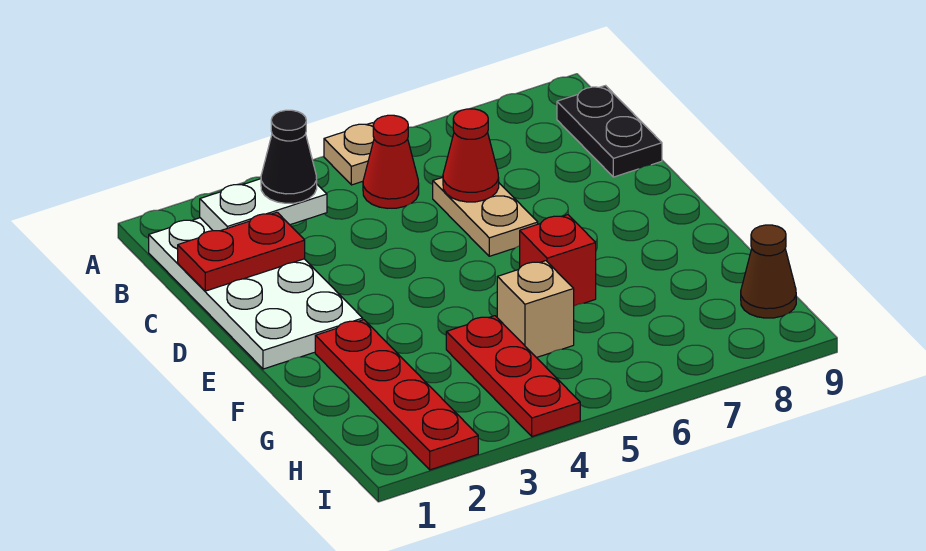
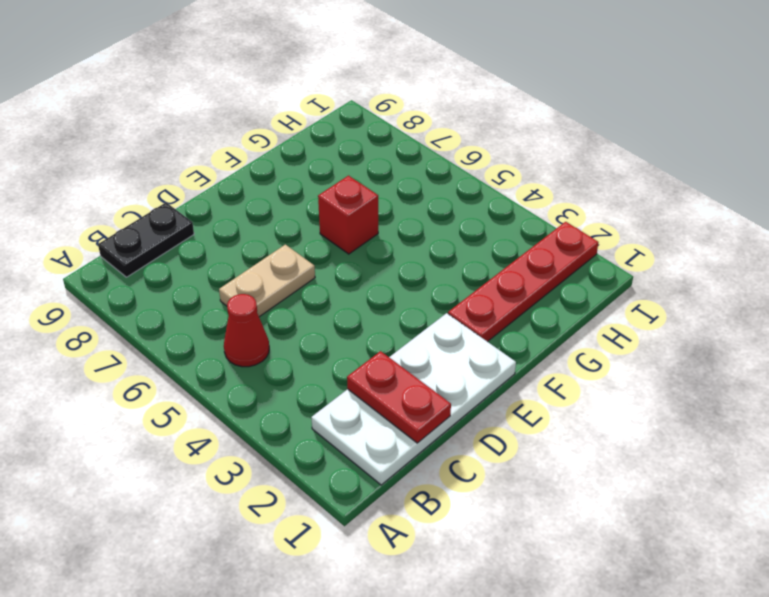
none -> tan 1x1 plate [324,123,374,185]
none -> red 1x3 plate [446,316,580,437]
none -> tan 1x1 brick [497,261,574,358]

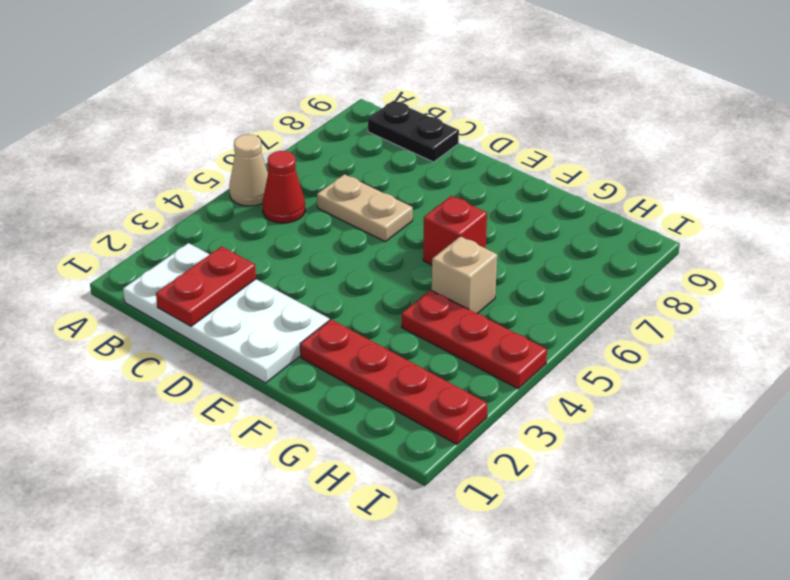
tan 1x1 cone [229,135,268,206] -> tan 1x1 plate [324,123,374,185]
none -> brown 1x1 cone [741,225,796,318]
none -> white 1x2 plate [200,179,327,231]
none -> red 1x1 cone [443,109,499,202]

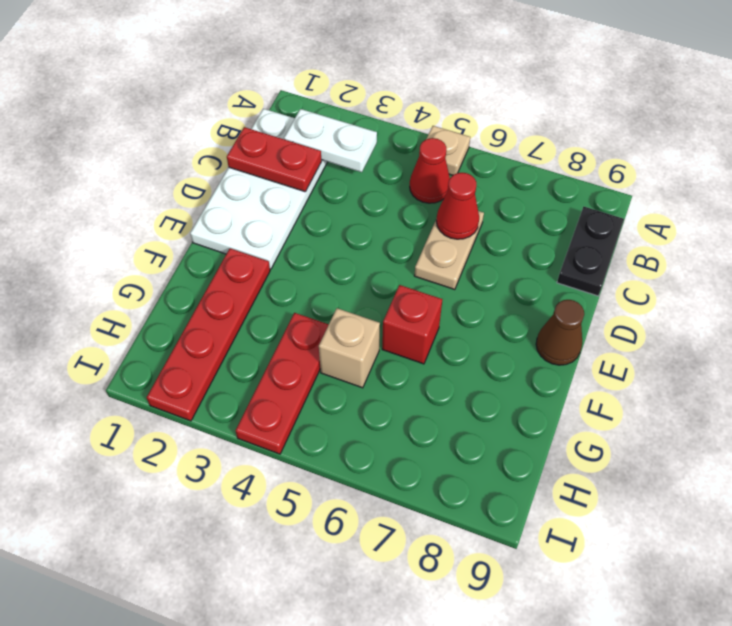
brown 1x1 cone [536,300,584,365] -> brown 1x1 cone moved to [741,225,796,318]
none -> black 1x1 cone [261,110,317,203]

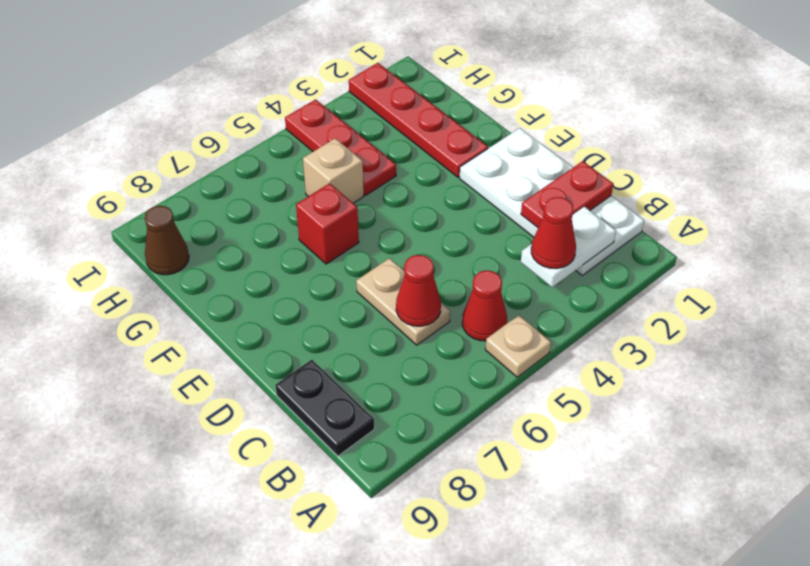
red 1x1 cone [531,197,576,269] -> black 1x1 cone [261,110,317,203]

